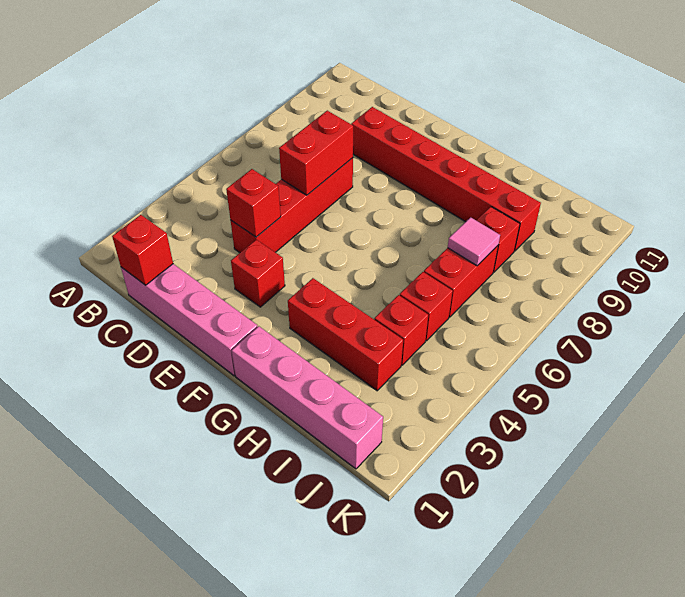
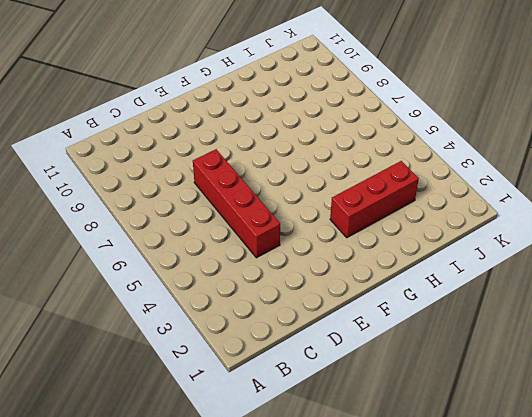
none -> pink 1x4 brick [121,264,258,376]
none -> red 1x6 brick [351,107,541,251]
none -> red 1x1 brick [231,240,285,307]

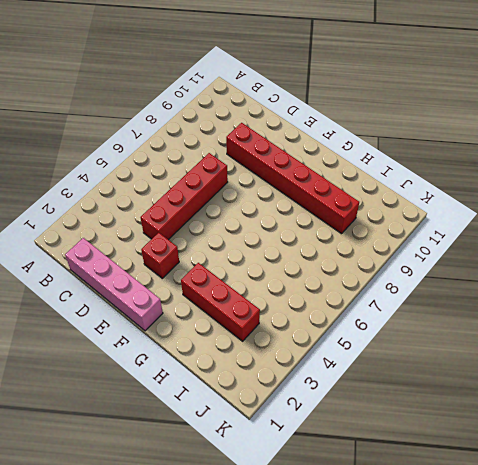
none -> pink 1x4 brick [232,326,383,469]
none -> red 1x1 brick [374,295,428,365]
none -> red 1x1 brick [400,272,453,341]

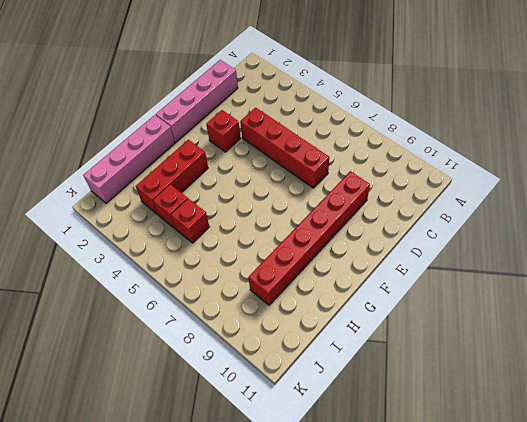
none -> red 1x2 brick [424,246,498,317]
none -> red 1x1 brick [476,207,520,272]
none -> red 1x1 brick [112,215,173,285]

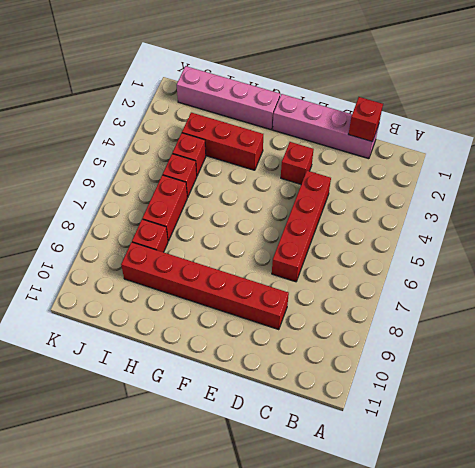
none -> red 1x1 brick [226,169,281,237]
none -> red 1x2 brick [279,111,353,195]
none -> pink 1x1 tile [448,217,500,266]

